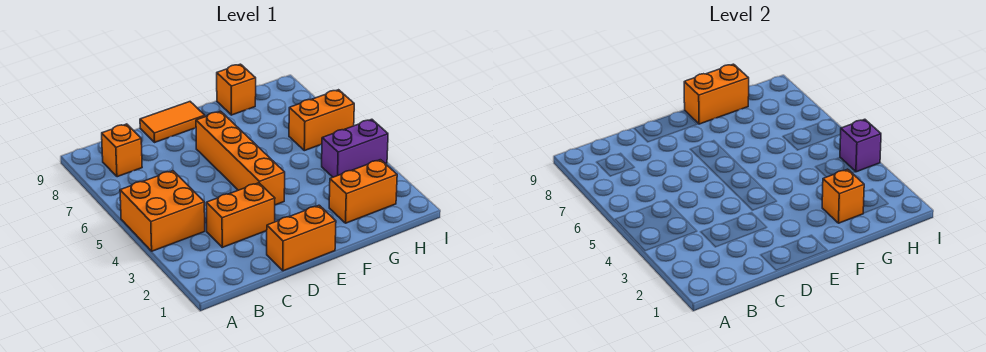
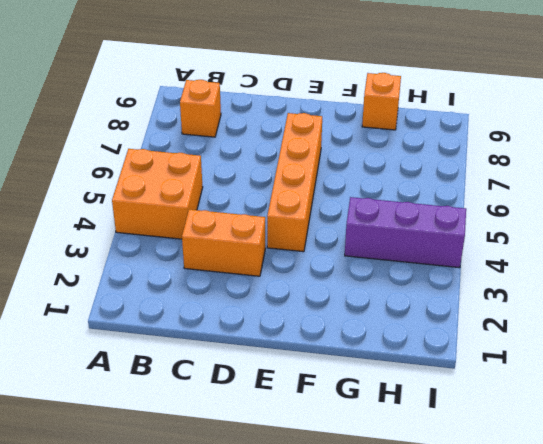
purple 1x3 brick [345,197,466,268] -> purple 1x2 brick [322,119,388,177]
none -> orange 1x2 brick [267,205,336,271]
none -> orange 1x2 tile [140,102,205,142]
none -> orange 1x2 brick [329,160,397,223]

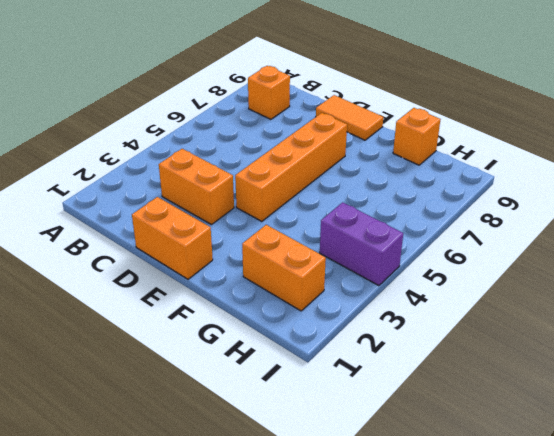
none -> orange 2x2 brick [120,171,205,251]
none -> orange 1x2 brick [289,90,354,151]
none -> orange 1x2 brick [684,64,749,124]

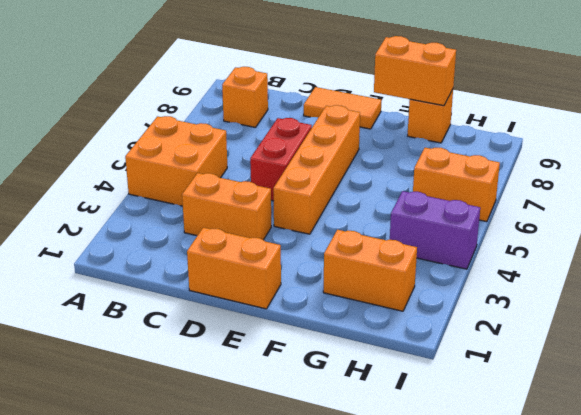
red 1x2 brick [250,118,312,201] -> none
none -> orange 1x1 brick [822,169,864,223]
none -> purple 1x1 brick [840,119,881,172]

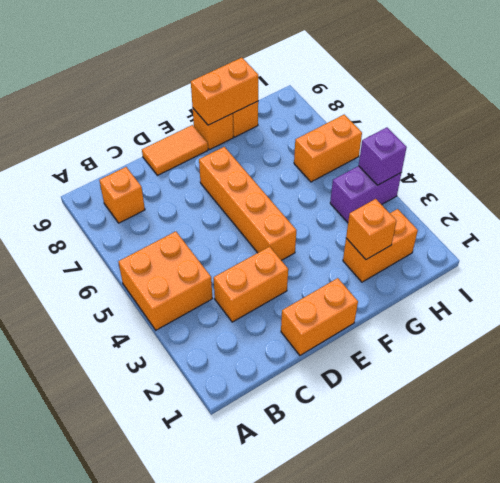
orange 1x1 brick [193,109,233,150] -> none

